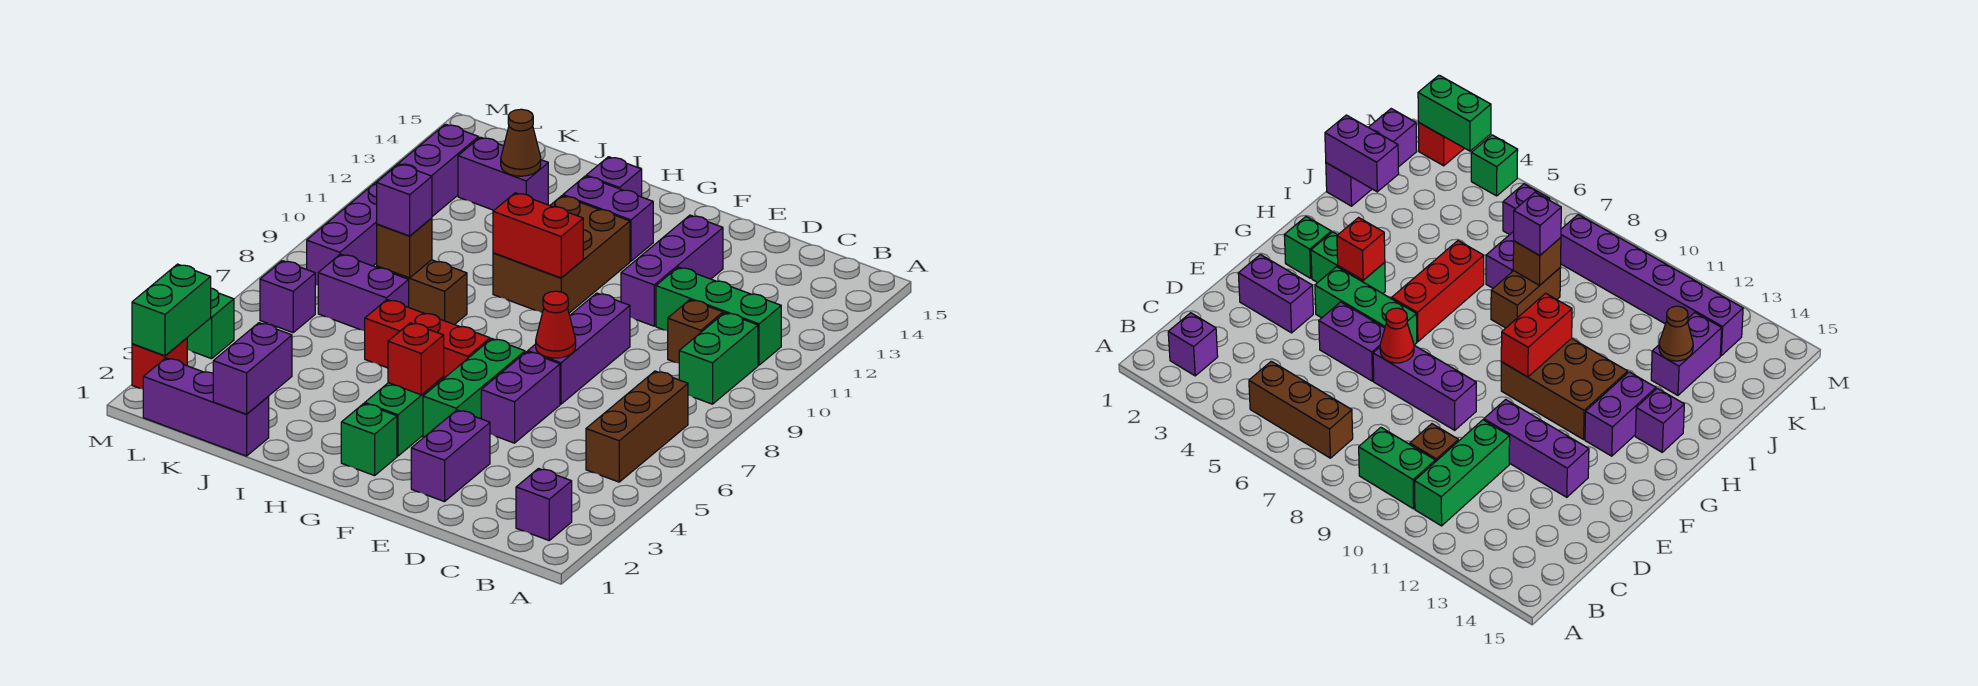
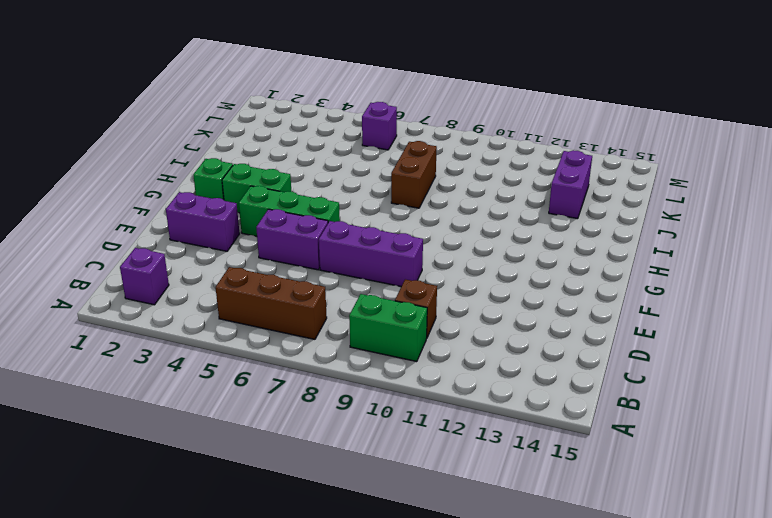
none -> green 1x3 brick [656,267,781,365]
none -> purple 1x3 brick [621,215,723,326]
none -> red 1x3 brick [365,300,490,378]
none -> brown 2x3 brick [493,196,630,313]

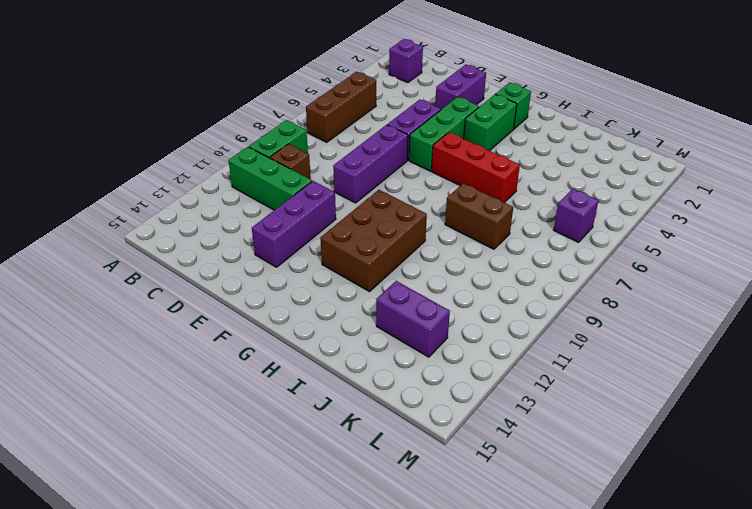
none -> purple 1x2 brick [563,176,653,261]
none -> purple 1x1 brick [586,157,642,197]
none -> purple 1x3 brick [143,358,269,456]
none -> purple 1x2 brick [318,254,409,331]

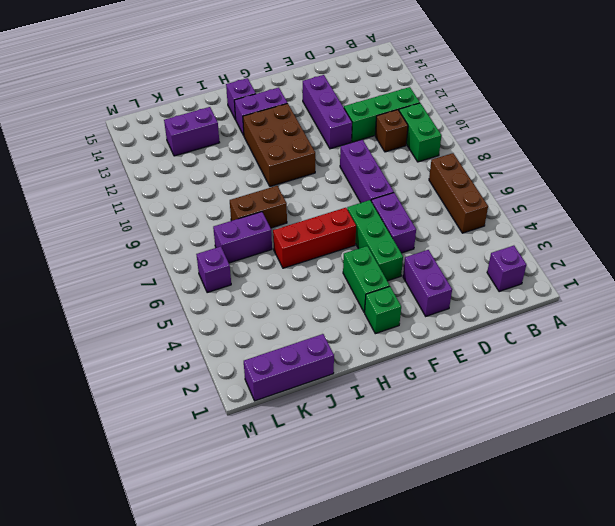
none -> purple 1x6 brick [307,124,479,285]
none -> red 1x1 brick [132,338,187,389]
none -> green 1x1 brick [187,288,234,359]
none -> red 1x1 cone [536,291,576,358]

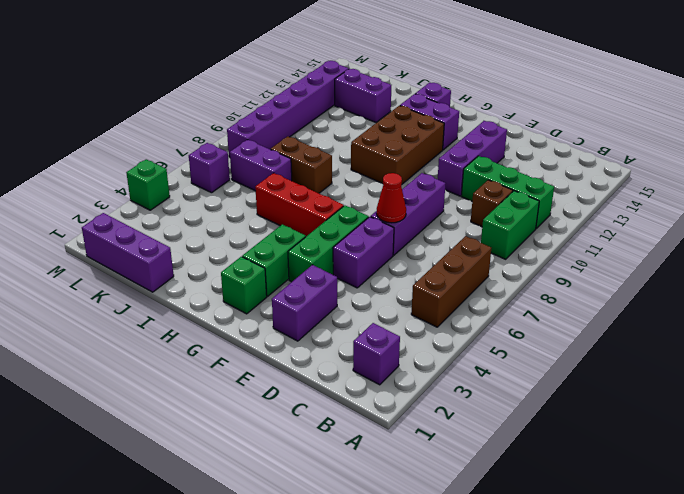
none -> red 1x1 brick [132,338,187,389]
none -> red 1x1 brick [388,323,444,395]
none -> red 1x2 brick [493,193,583,278]
none -> purple 1x2 brick [213,323,292,414]

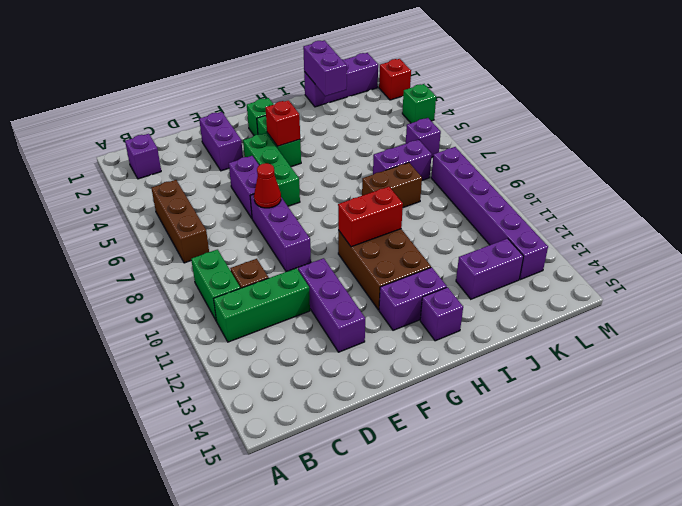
none -> red 1x3 brick [365,300,490,378]
none -> brown 1x1 brick [377,218,432,278]
none -> brown 1x1 cone [501,109,541,176]
none -> green 1x2 brick [132,264,211,356]

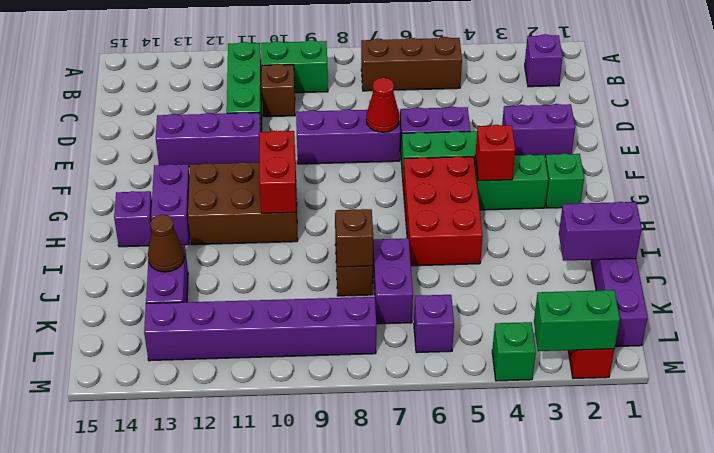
red 2x3 brick [403,156,483,266] -> red 1x3 brick [365,300,490,378]
none -> purple 1x1 brick [377,164,432,236]

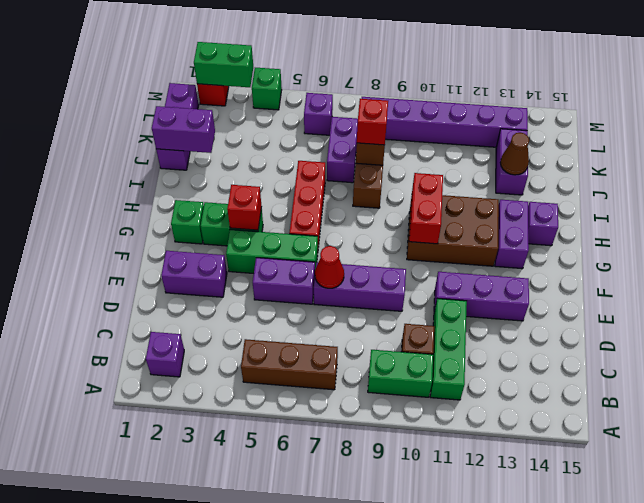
red 1x1 brick [357,99,388,145] -> purple 1x1 brick [377,164,432,236]

